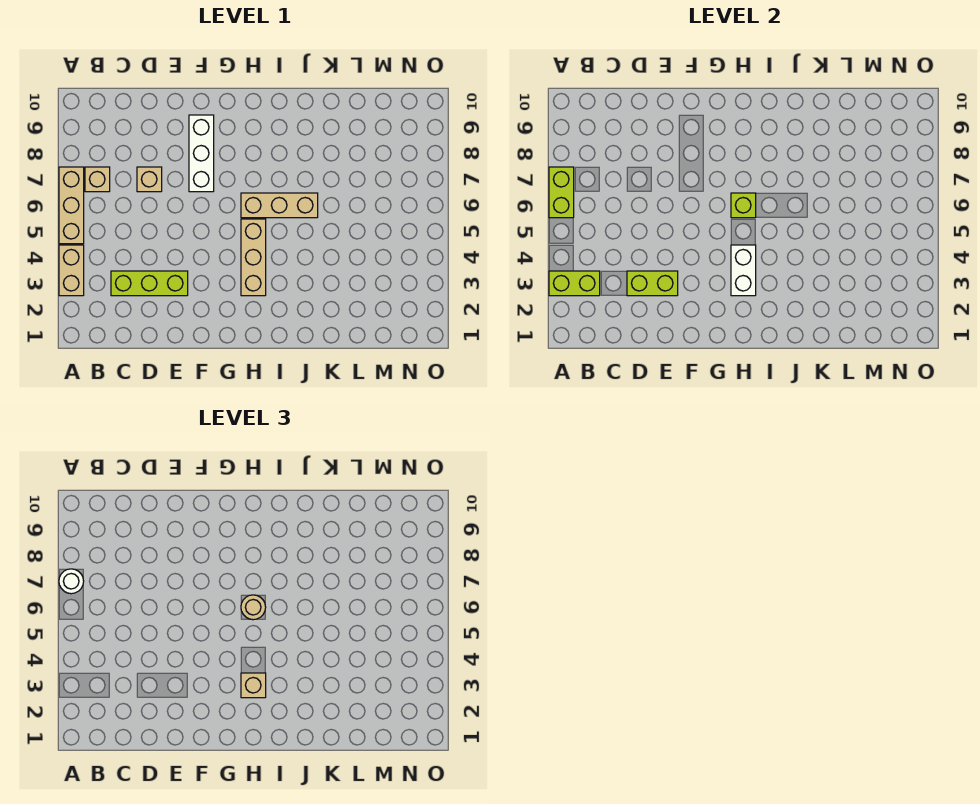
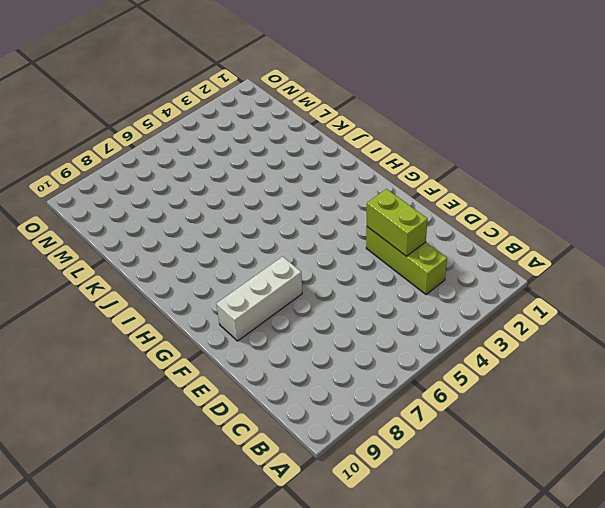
none -> tan 1x2 brick [59,245,84,296]
none -> tan 1x3 brick [59,167,84,244]
none -> tan 1x1 brick [85,167,110,192]

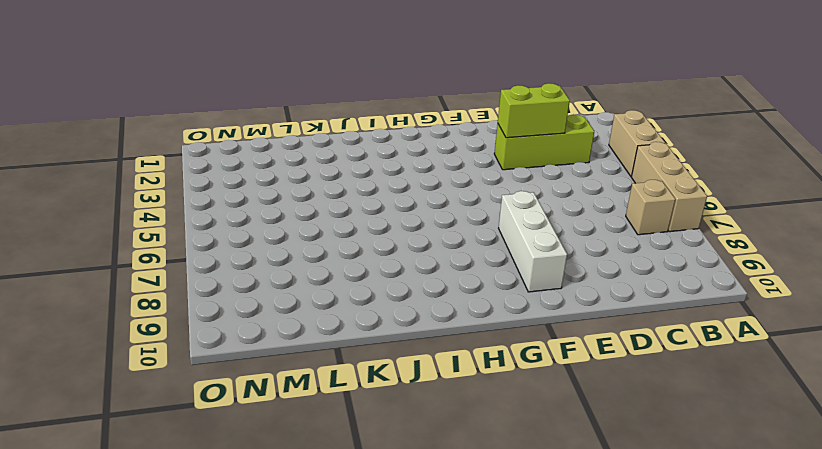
none -> tan 1x1 brick [137,167,162,192]
none -> tan 1x3 brick [241,219,266,296]
none -> tan 1x3 brick [241,193,318,218]

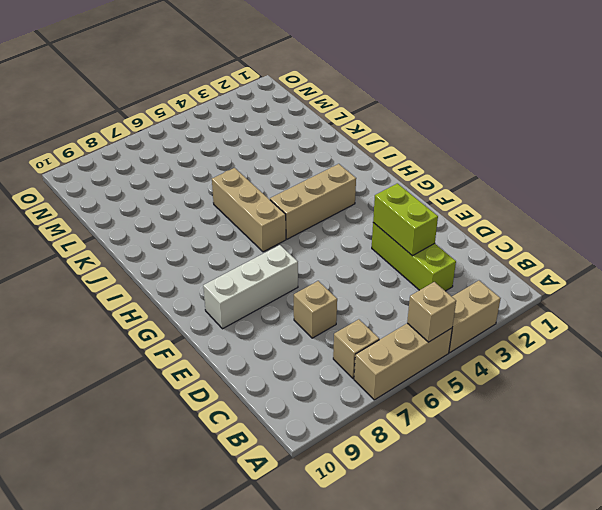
tan 1x1 brick [407,282,456,342] -> tan 1x1 brick moved to [241,673,266,698]
none -> lime 1x2 brick [549,271,600,296]
none -> lime 1x2 brick [549,167,574,218]
none -> white 1x2 brick [731,245,756,296]

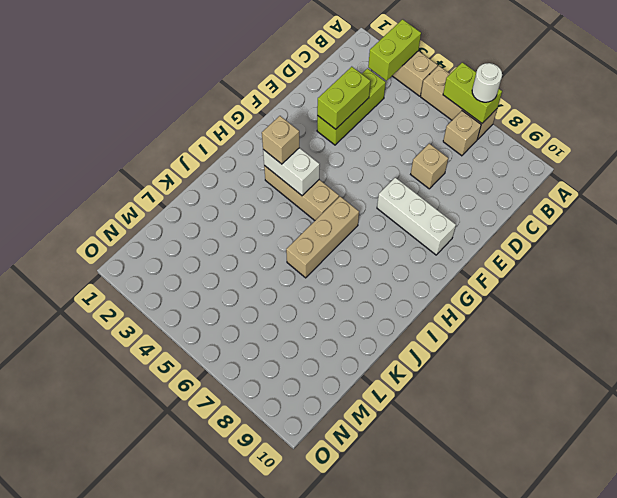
none -> lime 1x1 brick [731,193,756,218]
none -> tan 1x1 round brick [241,595,266,620]

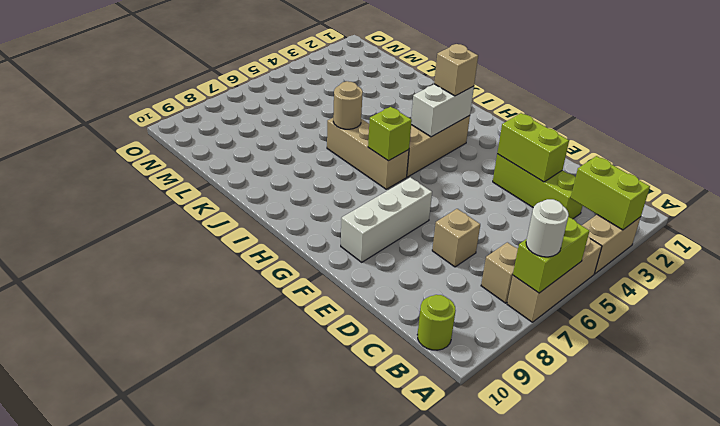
lime 1x1 round brick [417,295,456,350] -> none
tan 1x1 round brick [333,81,363,129] -> tan 1x1 round brick moved to [241,595,266,620]

